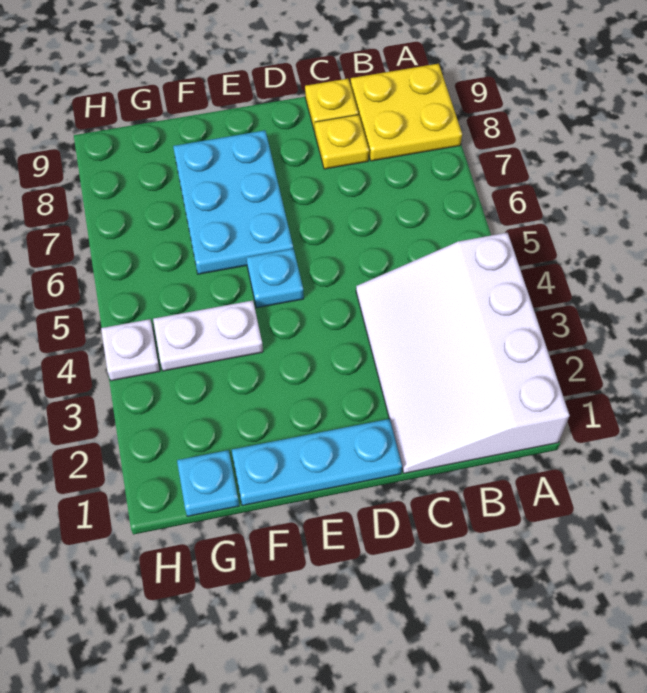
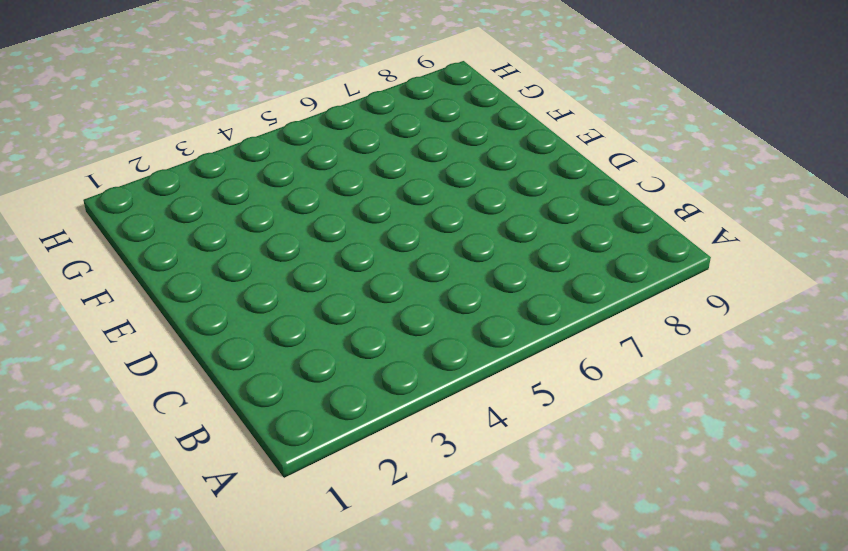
none -> white 3x4 slope [356,233,570,473]
none -> yellow 2x2 plate [351,64,462,161]

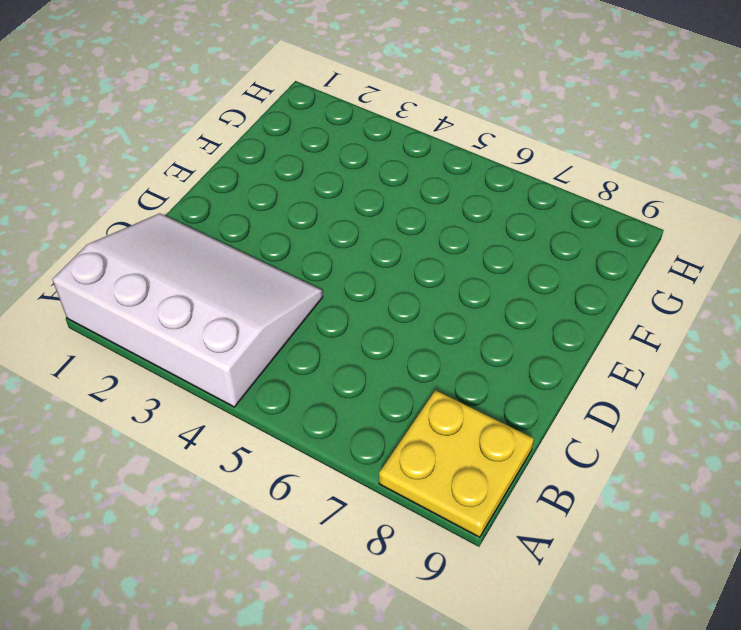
none -> yellow 1x1 plate [314,115,369,169]
none -> yellow 1x1 plate [305,79,358,131]

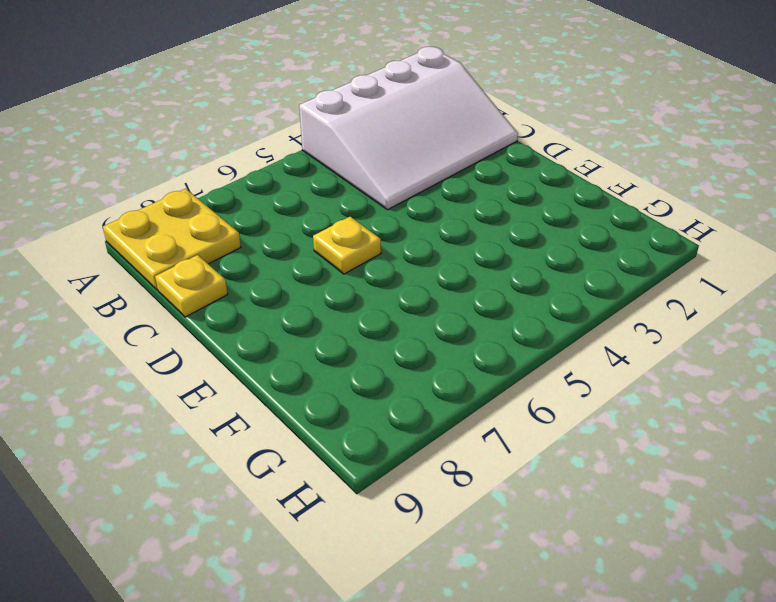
yellow 1x1 plate [313,217,381,274] -> yellow 1x1 plate moved to [314,115,369,169]
none -> cyan 1x3 plate [232,419,402,506]
none -> cyan 1x1 plate [246,249,304,308]

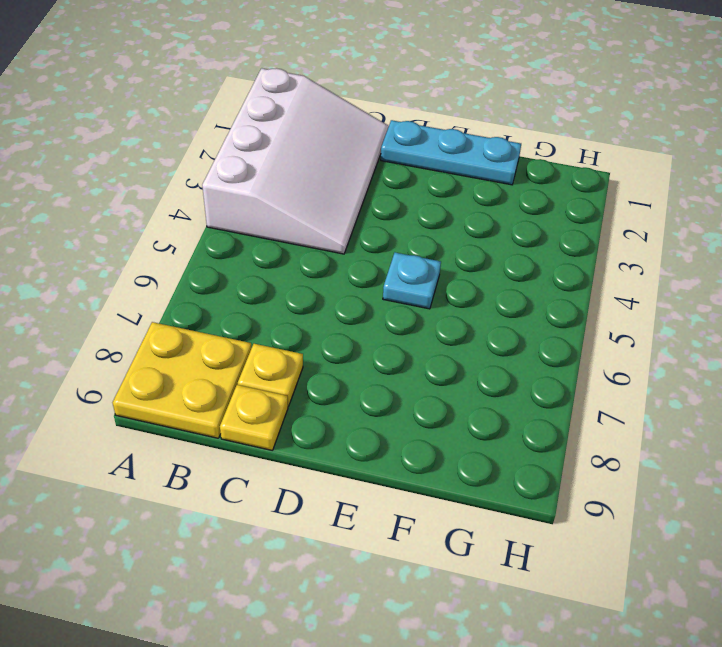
none -> cyan 2x3 plate [173,130,293,274]
none -> white 1x2 plate [153,300,263,371]

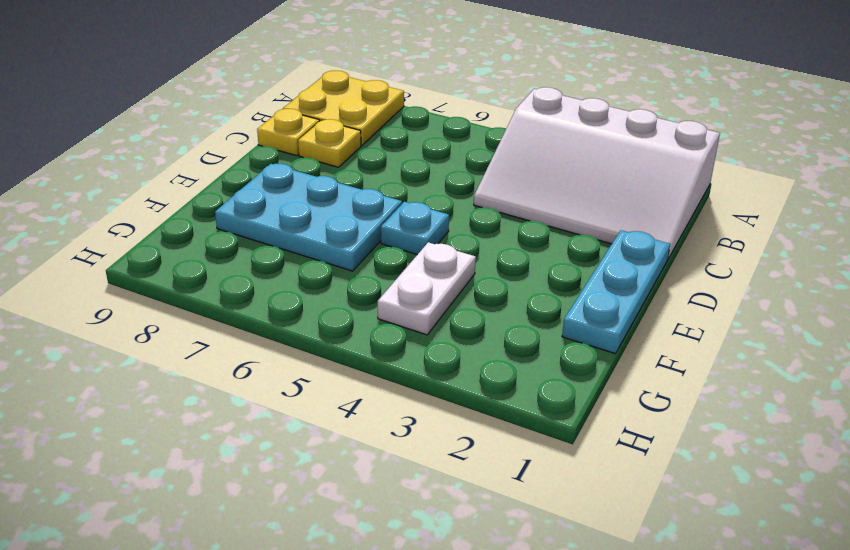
none -> cyan 1x1 plate [177,450,239,516]
none -> white 1x1 plate [101,319,160,381]

